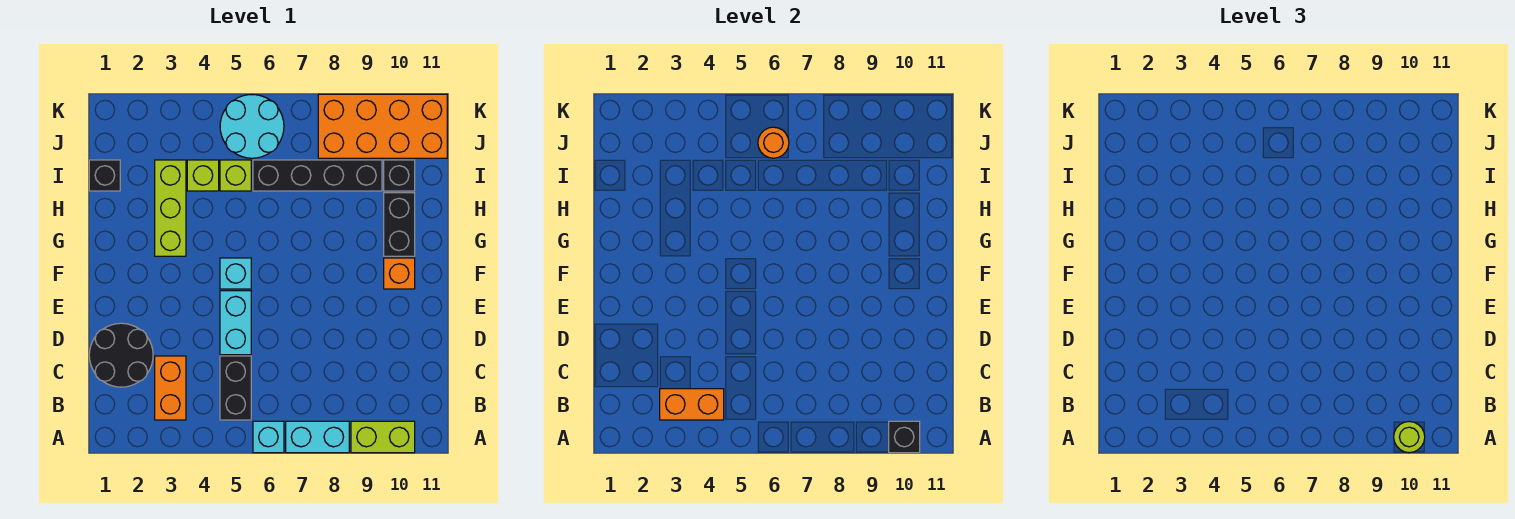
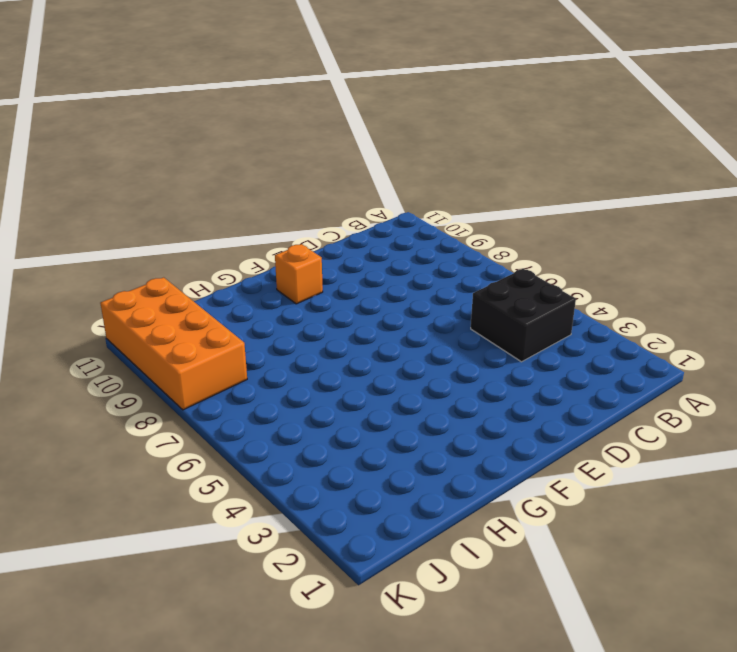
black 2x2 brick [471,269,576,362] -> black 1x2 brick [220,356,251,420]
none -> cyan 1x1 brick [253,421,284,453]
none -> cyan 1x2 brick [286,421,349,453]
none -> lime 1x2 brick [351,421,415,453]

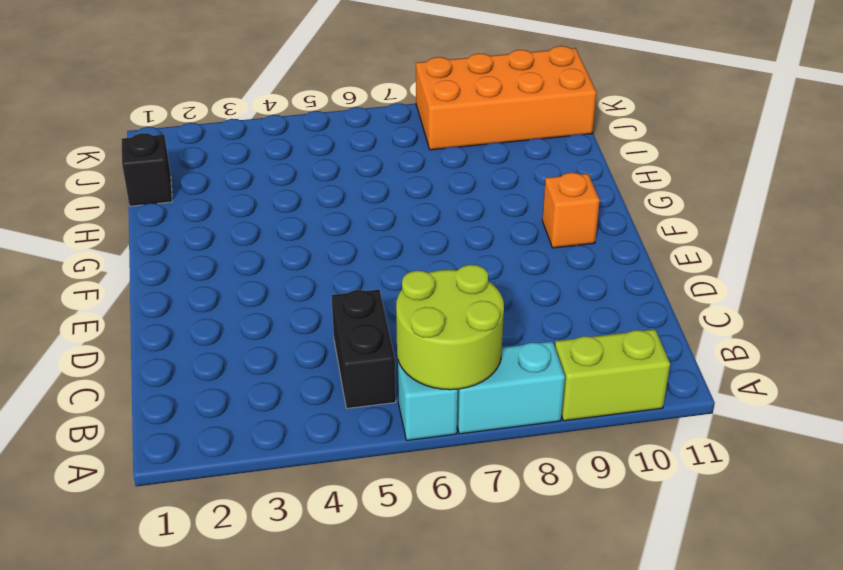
lime 2x2 round brick [396,265,504,390] -> none
none -> orange 1x2 brick [155,356,186,420]
none -> black 2x2 round brick [89,323,153,387]
none -> cyan 1x2 brick [220,291,251,355]

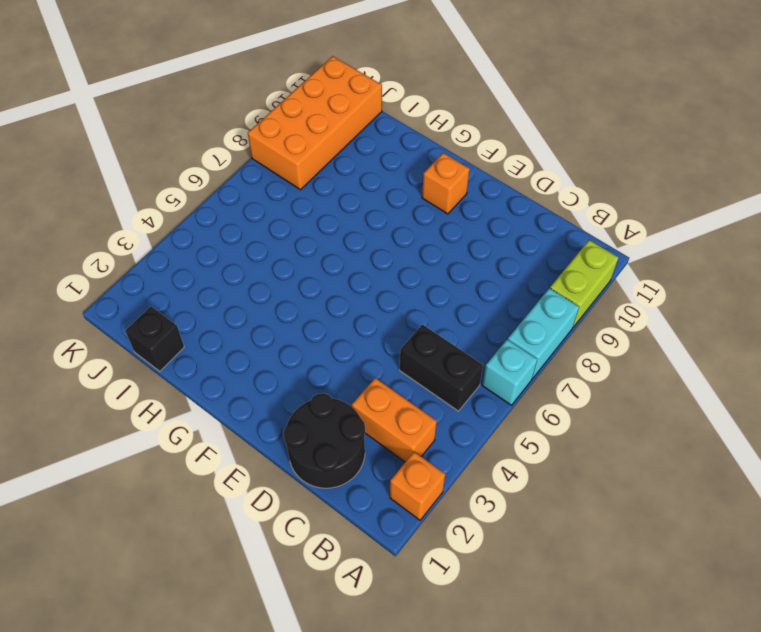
orange 1x1 brick [390,452,446,520] -> none
none -> cyan 1x2 brick [220,291,251,355]
none -> cyan 1x1 brick [220,258,251,289]
none -> lime 1x3 brick [155,160,186,256]

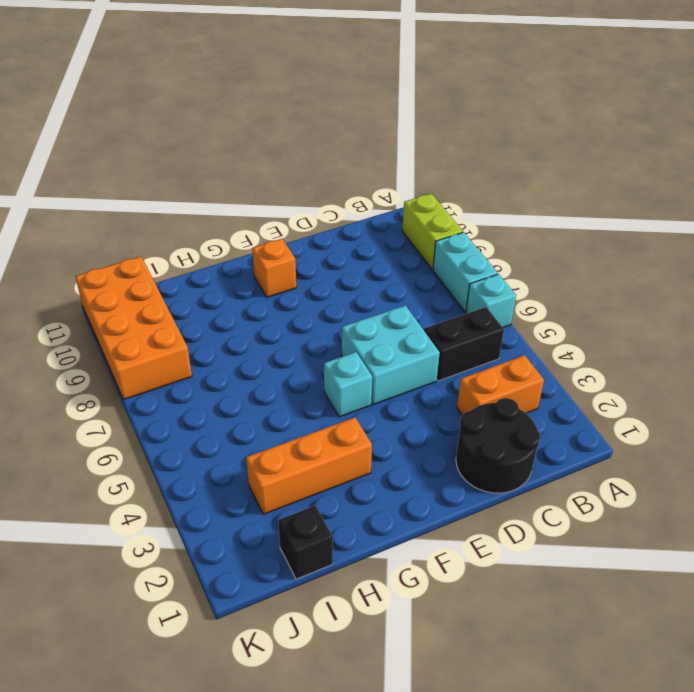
cyan 2x2 brick [342,305,440,405] -> cyan 1x2 brick [220,291,251,355]
orange 1x3 brick [246,417,372,514] -> lime 1x3 brick [155,160,186,256]
none -> black 1x2 brick [384,193,415,256]
none -> lime 1x1 brick [187,160,219,191]
none -> lime 1x1 brick [220,160,251,191]

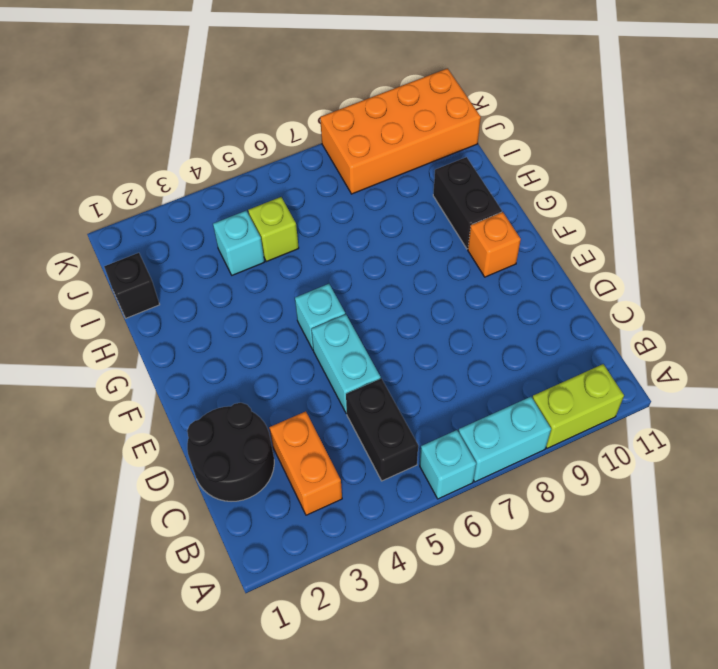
cyan 1x1 brick [213,211,264,275] -> lime 1x1 brick [187,160,219,191]
none -> lime 1x3 brick [155,160,186,256]
none -> black 1x4 brick [253,160,382,191]
none -> black 1x1 brick [384,160,415,191]

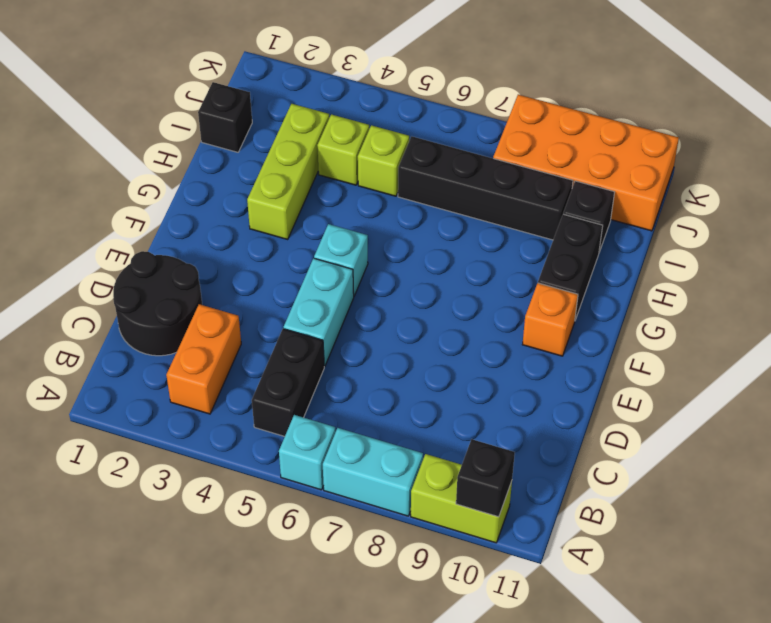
none -> cyan 2x2 round brick [220,95,284,158]
none -> orange 1x2 brick [660,389,724,420]
none -> orange 1x1 round brick [758,127,789,158]

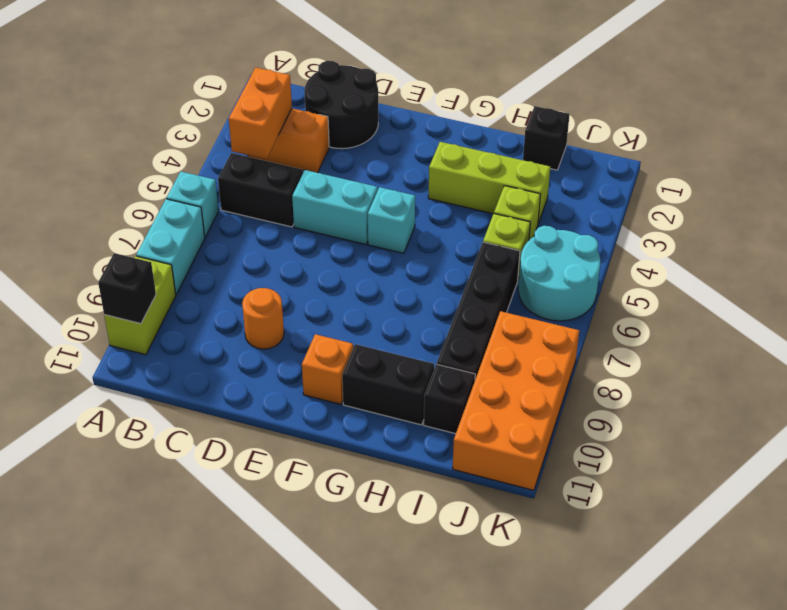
orange 1x1 round brick [242,288,284,349] -> orange 1x1 round brick moved to [758,127,789,158]
none -> lime 1x1 round brick [1394,422,1425,453]

